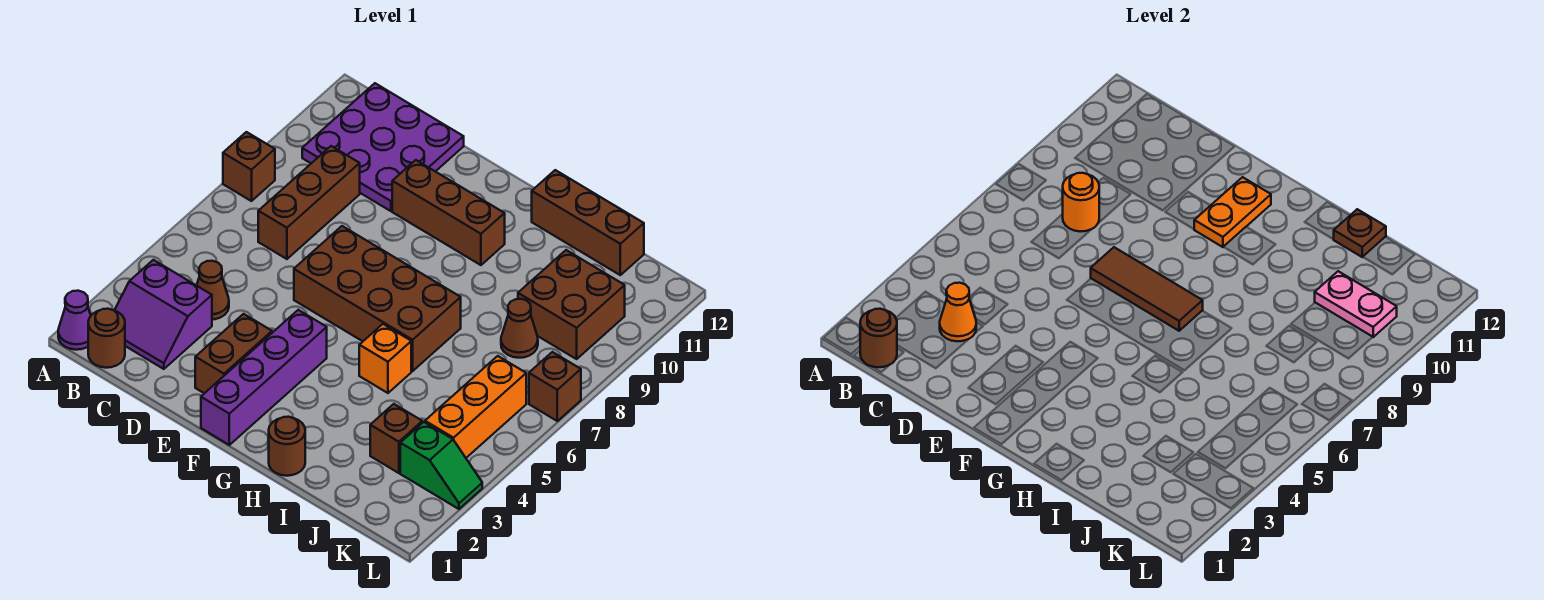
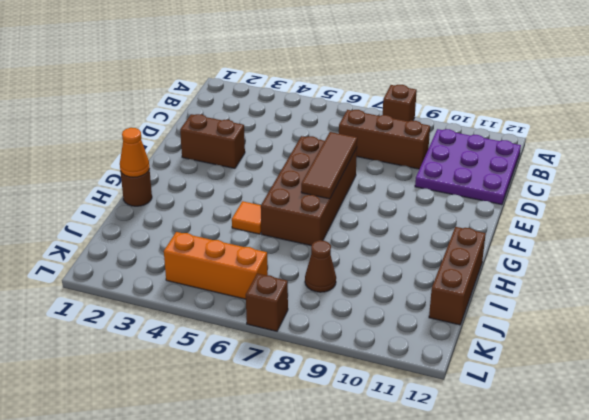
orange 1x1 cone [120,128,150,177] -> orange 1x1 cone moved to [940,283,976,341]
orange 1x1 tile [232,201,261,234] -> orange 1x1 brick [359,324,411,393]
none -> purple 1x1 cone [58,291,91,350]
none -> brown 1x1 round brick [88,309,125,368]
none -> purple 2x2 slope [114,260,212,369]

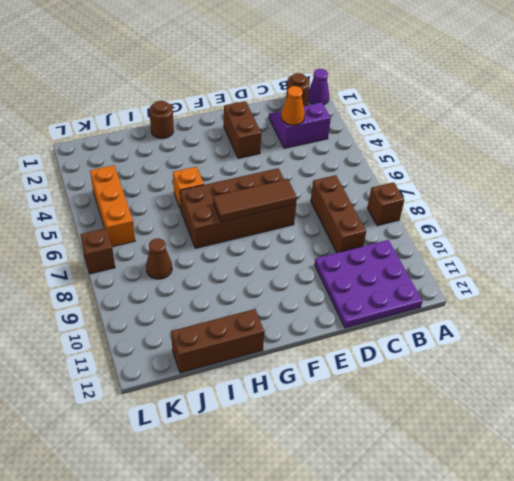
none -> brown 1x1 cone [197,261,229,320]
none -> brown 1x3 brick [392,160,505,265]
none -> purple 1x4 brick [201,310,327,445]

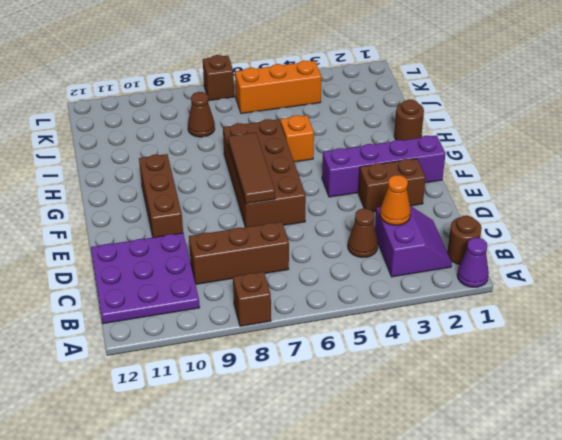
none -> brown 1x3 brick [532,170,644,275]
none -> brown 1x1 brick [370,404,422,473]
none -> brown 2x2 brick [518,250,625,359]

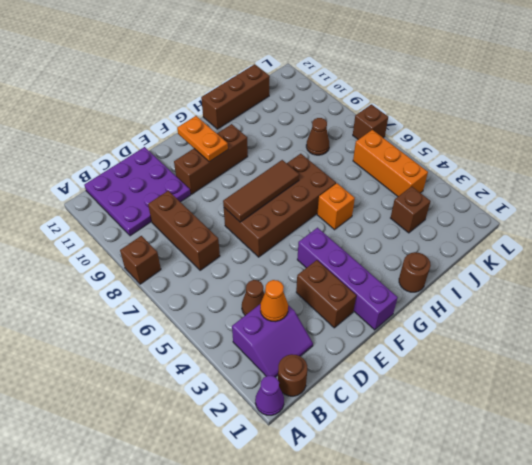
none -> brown 2x2 brick [518,250,625,359]
none -> green 1x2 slope [400,422,482,509]
none -> brown 1x1 round brick [860,309,897,367]

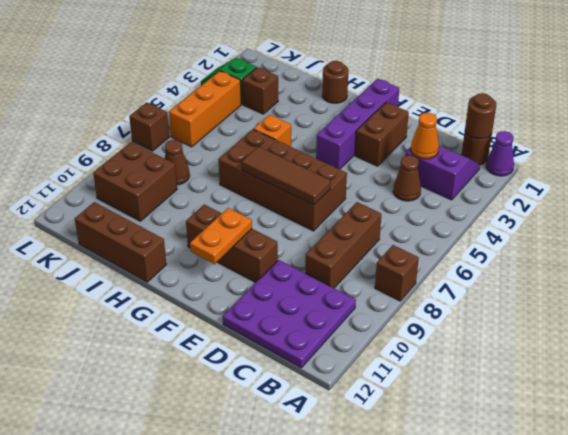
none -> orange 1x1 round brick [1063,173,1099,232]
none -> brown 1x1 plate [1333,209,1386,257]
none -> pink 1x2 plate [1315,271,1397,337]

